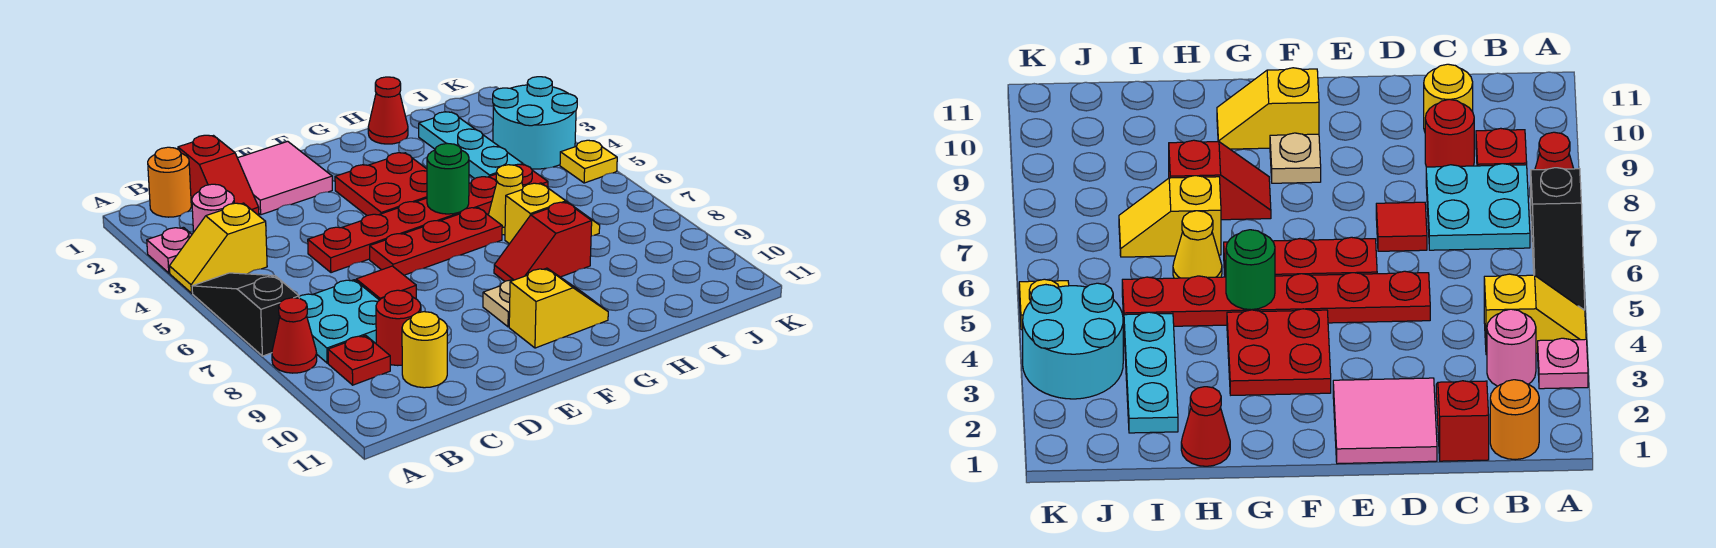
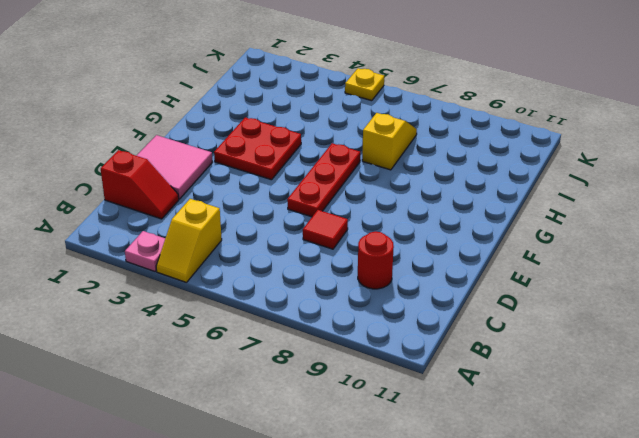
none -> black 1x3 slope [192,273,299,356]
none -> red 1x1 cone [272,298,317,373]
none -> orange 1x1 round brick [148,147,191,217]

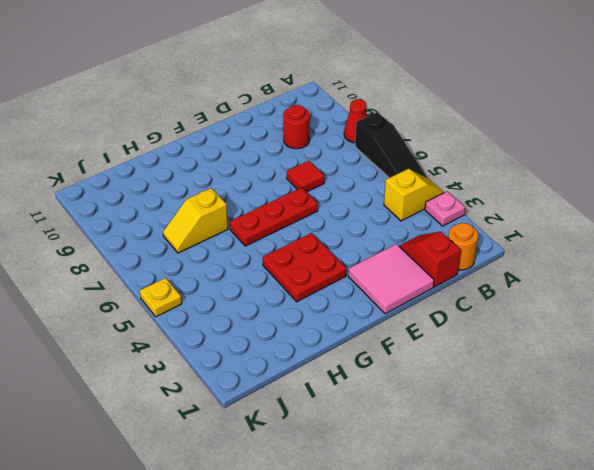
none -> pink 1x1 round brick [192,184,234,232]
none -> cyan 2x2 plate [299,280,379,363]
none -> red 1x1 plate [328,335,390,385]

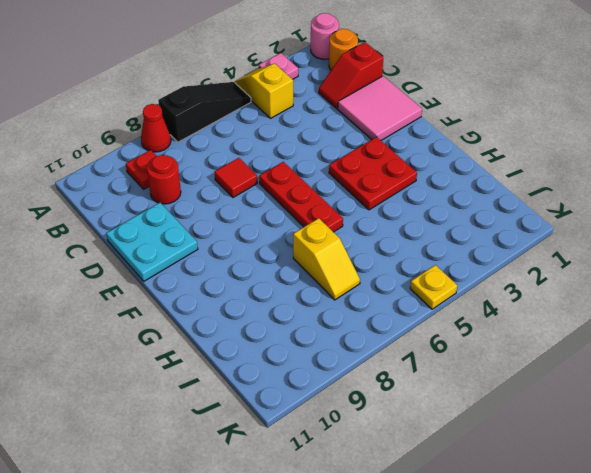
pink 1x1 round brick [311,13,339,59] -> pink 1x1 round brick moved to [192,184,234,232]
cyan 2x2 plate [106,203,198,281] -> cyan 2x2 plate moved to [299,280,379,363]
none -> yellow 1x1 round brick [402,312,448,388]
none -> red 1x6 plate [308,164,548,273]
none -> tan 1x1 plate [483,280,513,327]

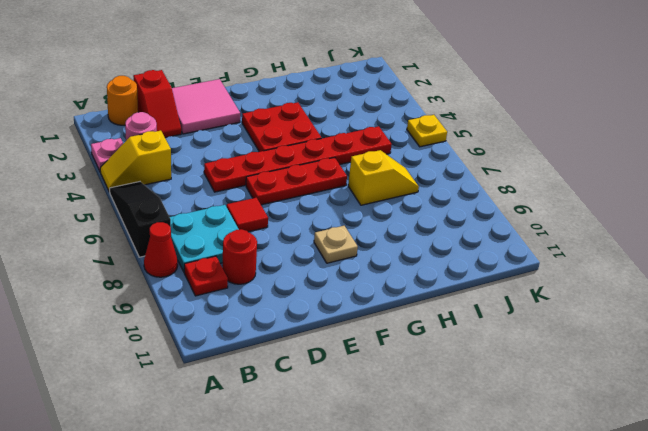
none -> yellow 1x1 round brick [402,312,448,388]
none -> yellow 1x2 slope [509,268,608,348]
none -> red 1x2 slope [494,202,592,281]

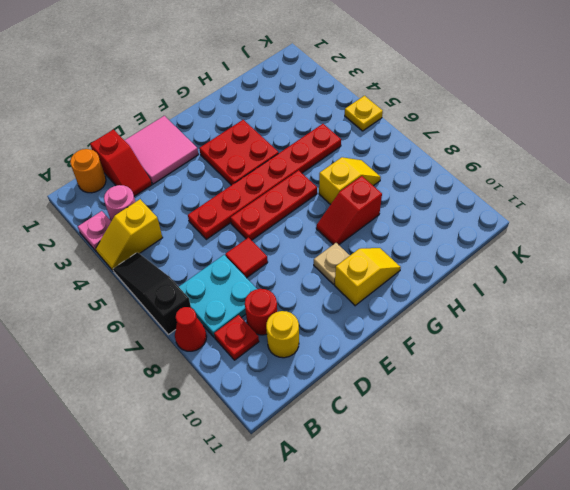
none -> red 1x1 cone [368,77,408,144]
none -> yellow 1x1 cone [488,165,523,235]
none -> cyan 1x3 plate [419,112,523,179]

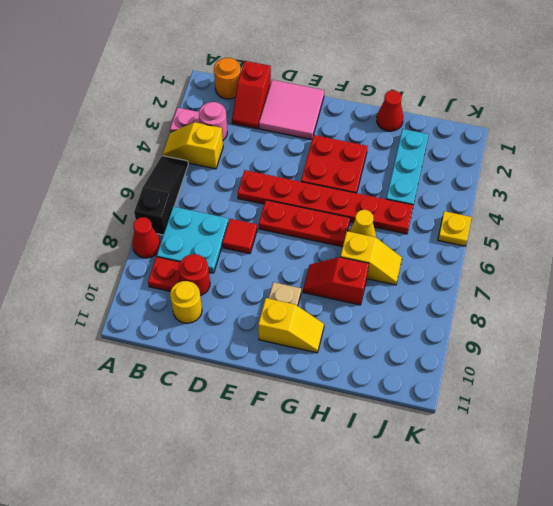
none -> cyan 2x2 round brick [493,77,577,169]
none -> green 1x1 round brick [427,143,469,214]

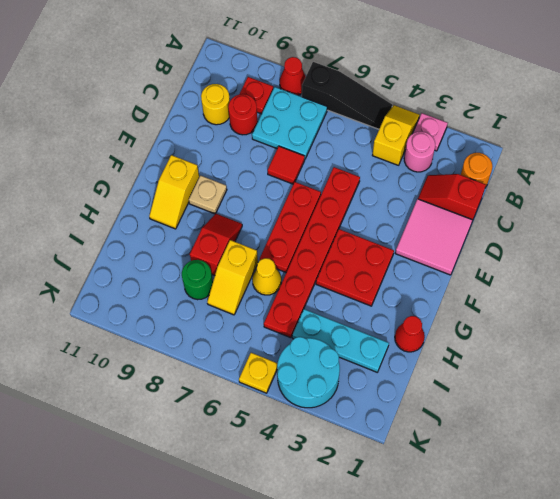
green 1x1 round brick [182,260,213,300] -> green 1x1 round brick moved to [427,143,469,214]

